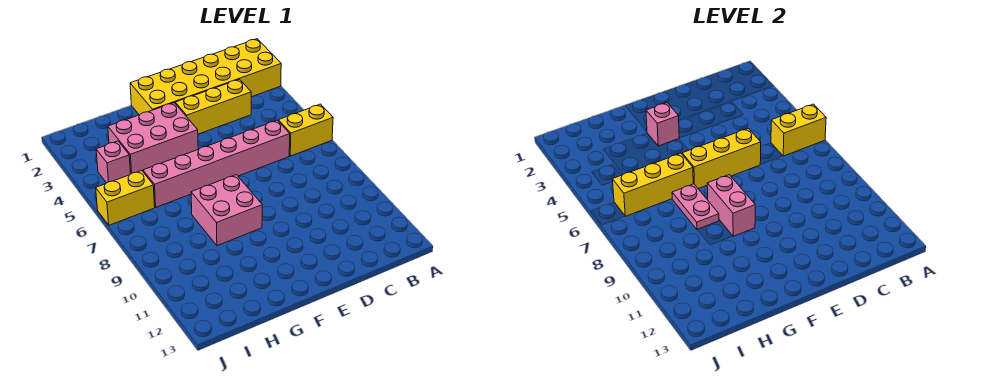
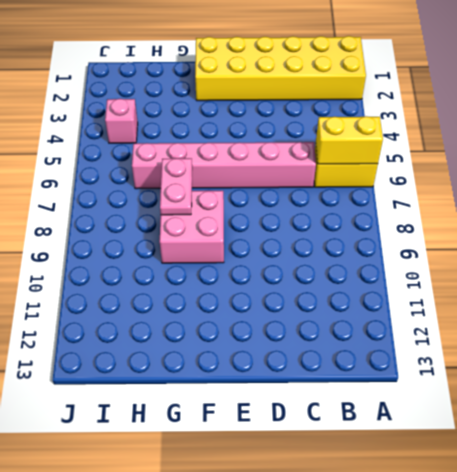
none -> yellow 1x3 brick [175,79,251,134]
none -> pink 2x3 brick [108,103,198,174]
none -> yellow 1x2 brick [96,171,155,225]

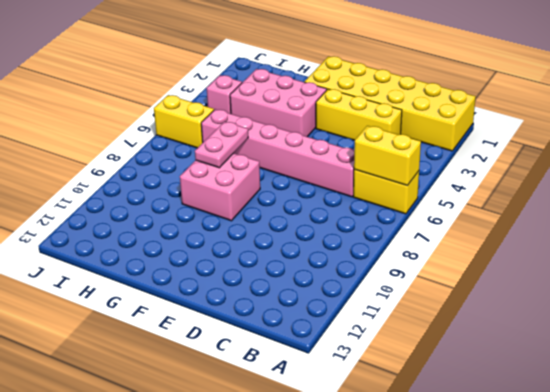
none -> yellow 1x3 brick [682,128,761,189]
none -> pink 1x1 brick [646,103,679,146]
none -> pink 1x2 brick [707,175,755,236]

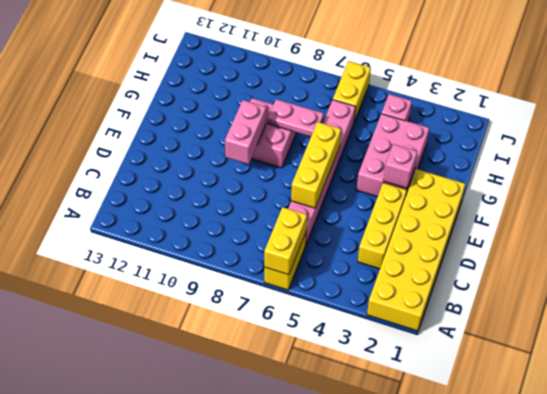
pink 1x2 brick [225,100,266,164] -> pink 1x2 brick turned to [707,175,755,236]
none -> yellow 1x3 brick [612,153,693,216]

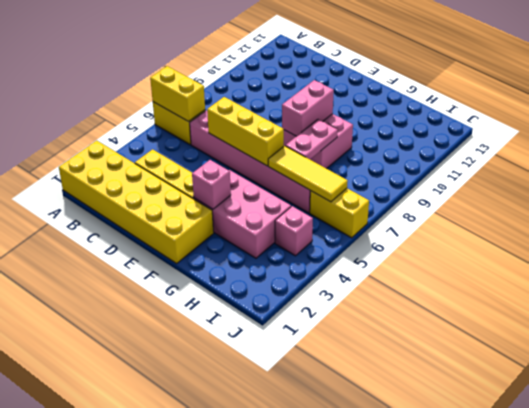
yellow 1x3 tile [268,146,348,202] -> yellow 1x3 brick [612,153,693,216]

